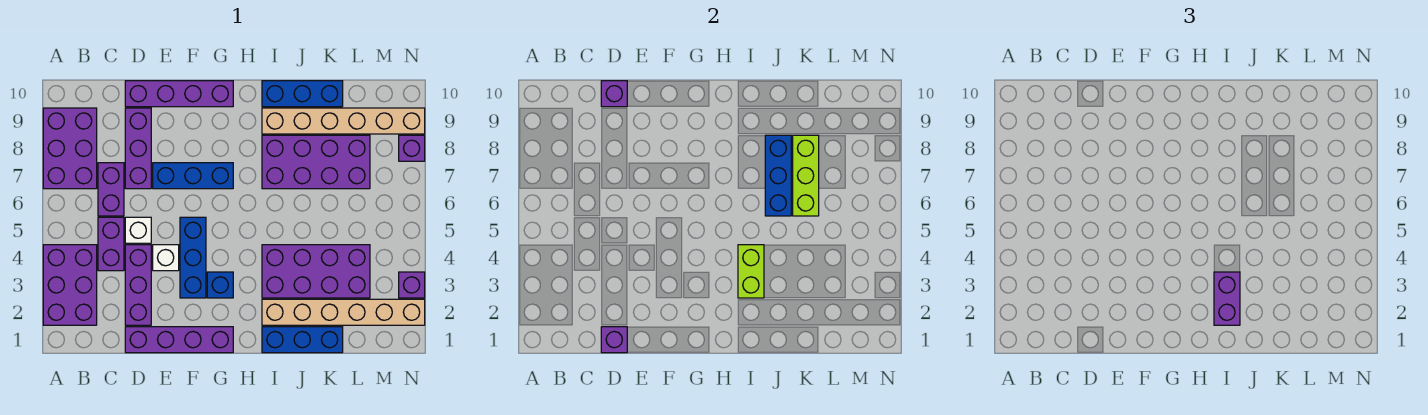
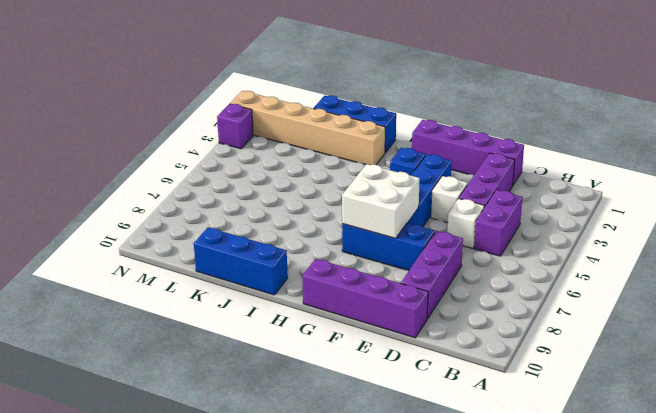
white 2x2 brick [342,164,420,238] -> none
none -> purple 2x3 brick [43,245,97,325]
none -> purple 2x3 brick [43,108,97,189]
none -> purple 1x2 brick [98,163,124,216]

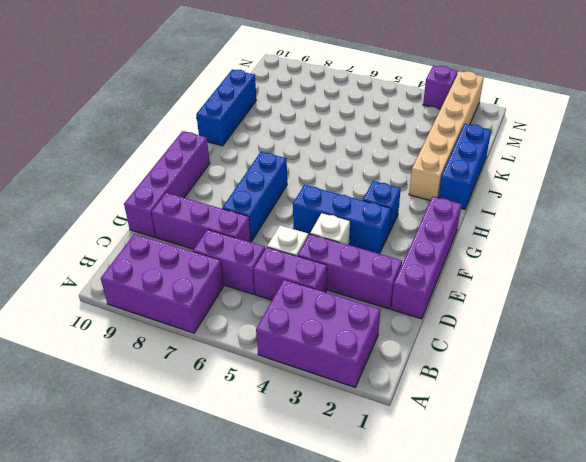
none -> purple 2x4 brick [262,245,370,298]
none -> purple 2x4 brick [262,135,370,189]
none -> tan 1x6 brick [262,108,425,134]

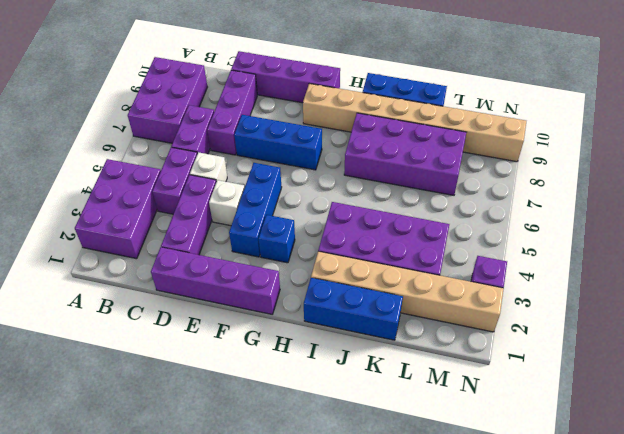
tan 1x8 brick [303,84,526,162] -> tan 1x6 brick [262,108,425,134]
none -> purple 1x1 brick [399,135,425,161]
none -> purple 1x1 brick [601,327,627,353]
none -> purple 1x1 brick [601,81,627,107]

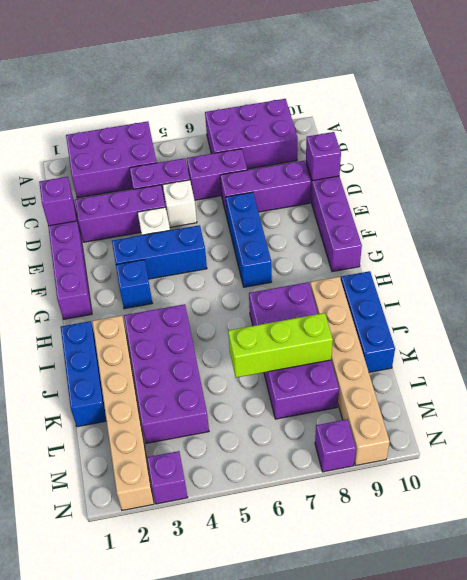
none -> lime 1x2 brick [738,245,764,298]
none -> blue 1x3 brick [765,135,791,216]
none -> purple 1x2 brick [1214,272,1240,325]

